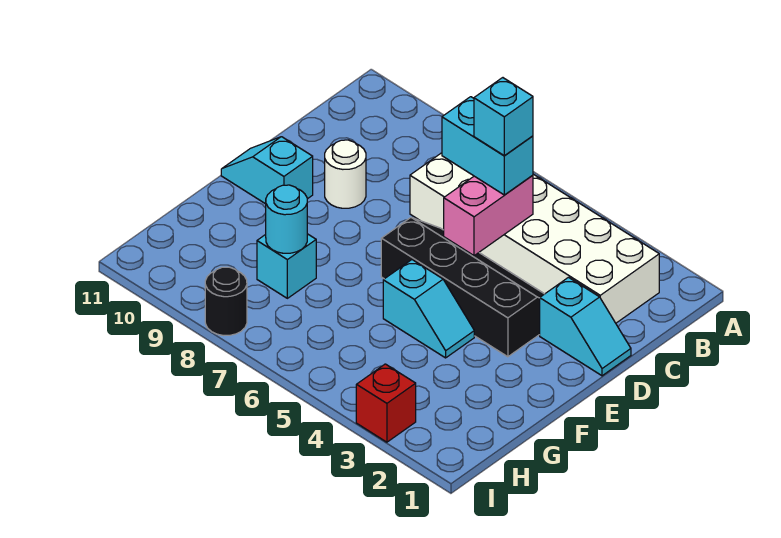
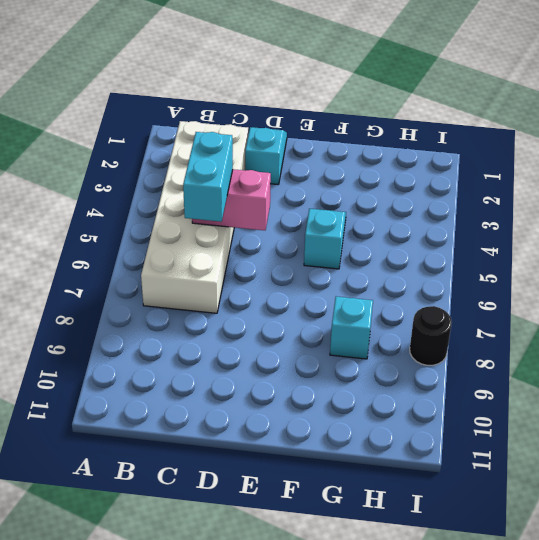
none -> black 2x4 slope [381,218,544,357]
none -> white 1x1 round brick [325,140,366,208]
none -> cyan 1x2 slope [221,137,313,204]

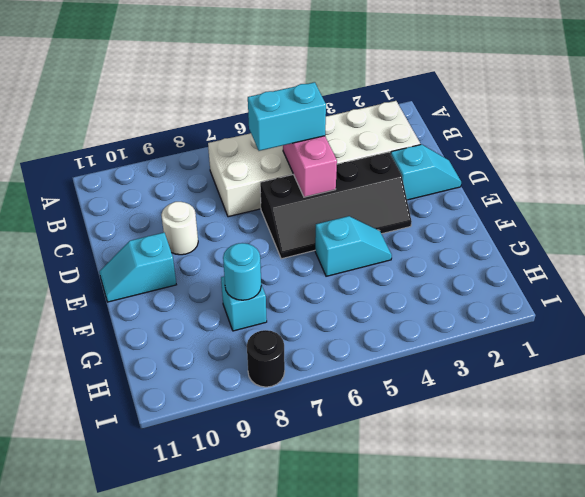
black 2x4 slope [260,152,412,259] -> black 2x4 slope turned to [381,218,544,357]
none -> red 1x1 brick [356,364,416,442]
none -> cyan 1x1 brick [474,78,533,156]

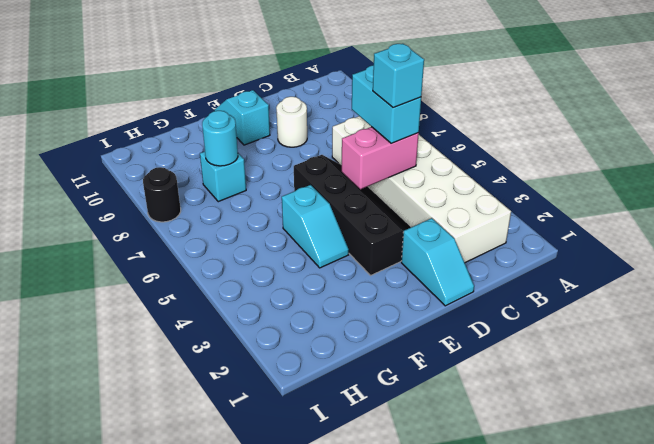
none -> red 1x1 brick [356,364,416,442]

